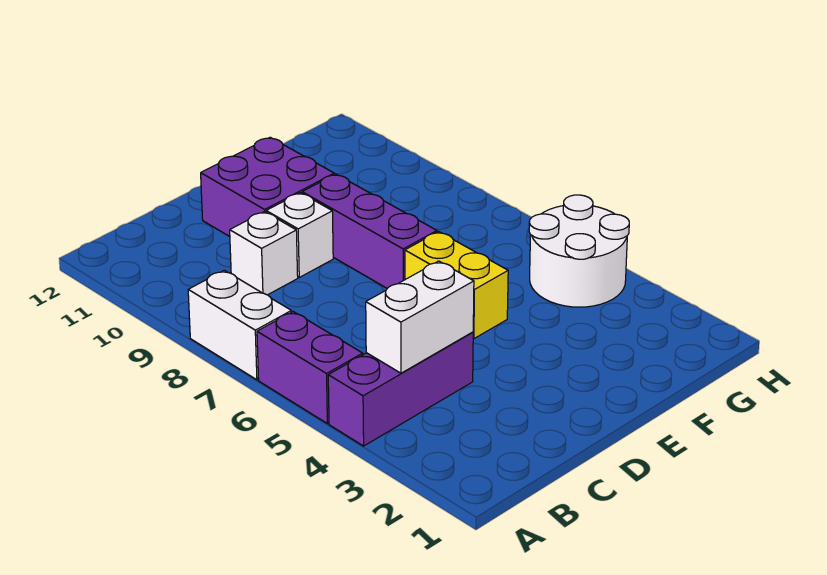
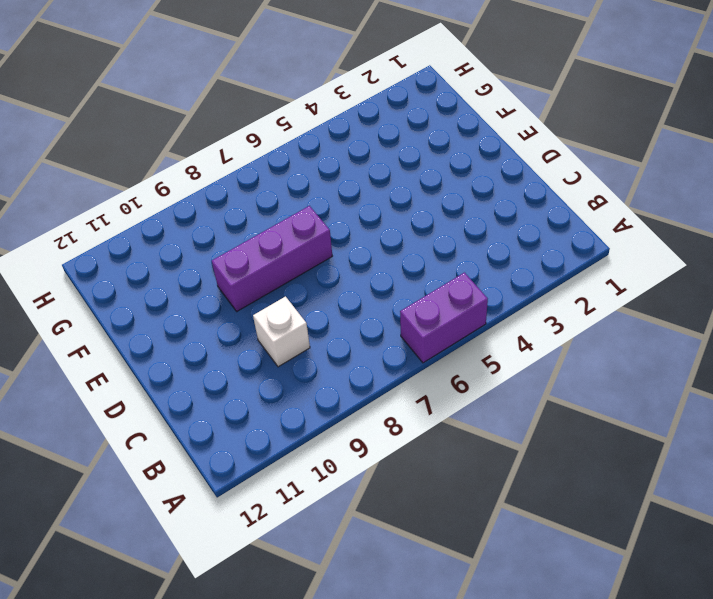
none -> purple 1x3 brick [328,332,473,446]
none -> white 1x2 brick [188,270,291,380]

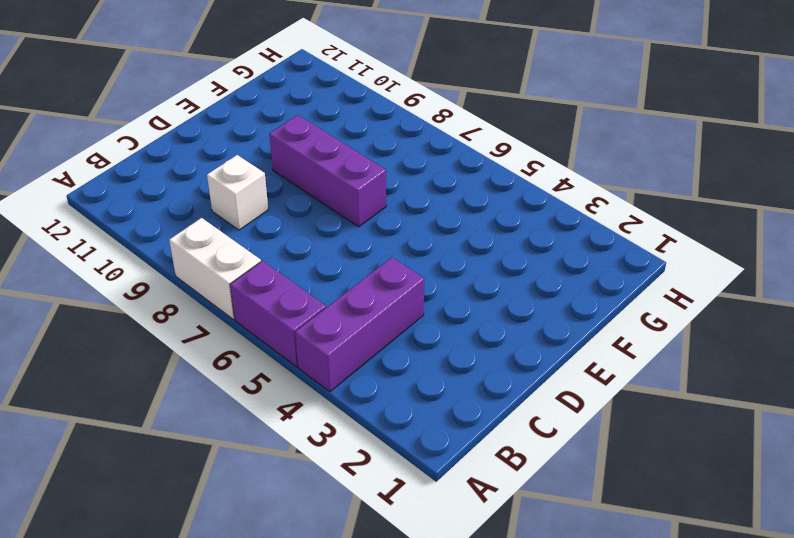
none -> white 1x1 brick [266,193,333,277]
none -> purple 2x2 brick [201,137,334,237]

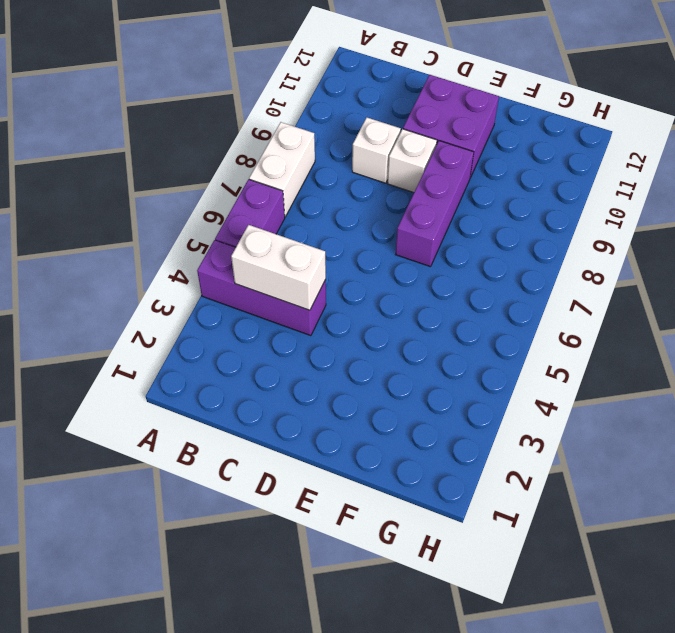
none -> yellow 1x2 brick [405,232,508,339]
none -> white 2x2 round brick [529,195,629,307]

